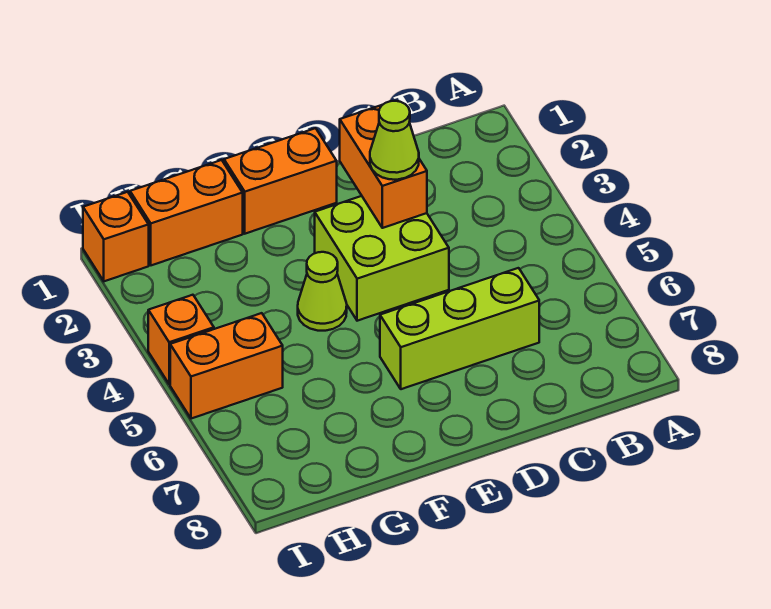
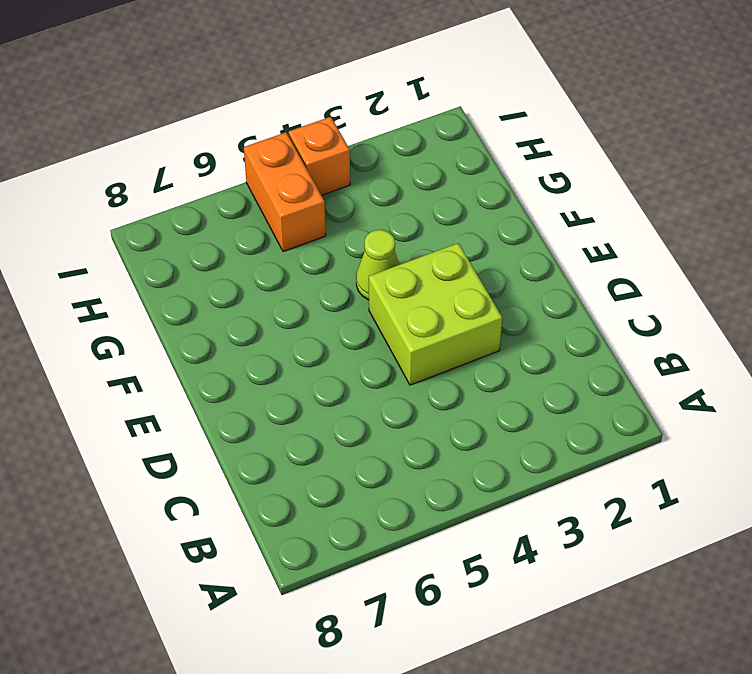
none -> lime 1x3 brick [380,268,539,389]
none -> orange 1x2 brick [224,128,337,234]

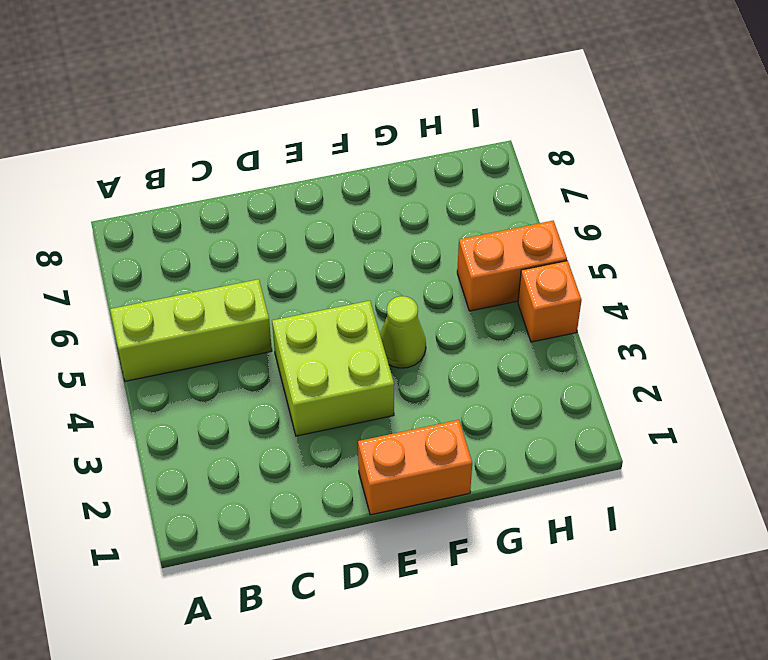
lime 1x3 brick [110,279,272,381] -> lime 1x3 brick moved to [380,268,539,389]
none -> orange 1x2 brick [130,160,243,265]
none -> orange 1x1 brick [83,192,149,281]

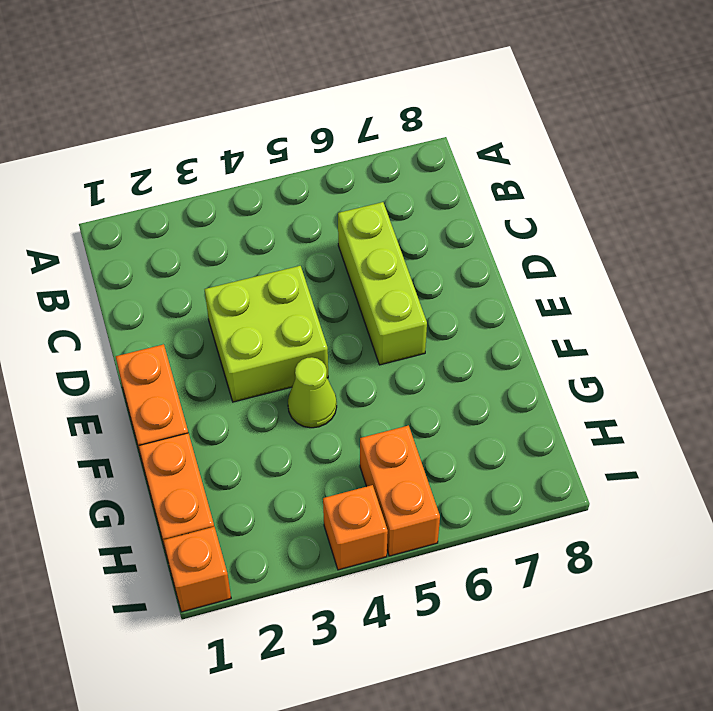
none -> orange 1x2 brick [340,105,427,228]
none -> lime 1x1 cone [370,101,419,180]

